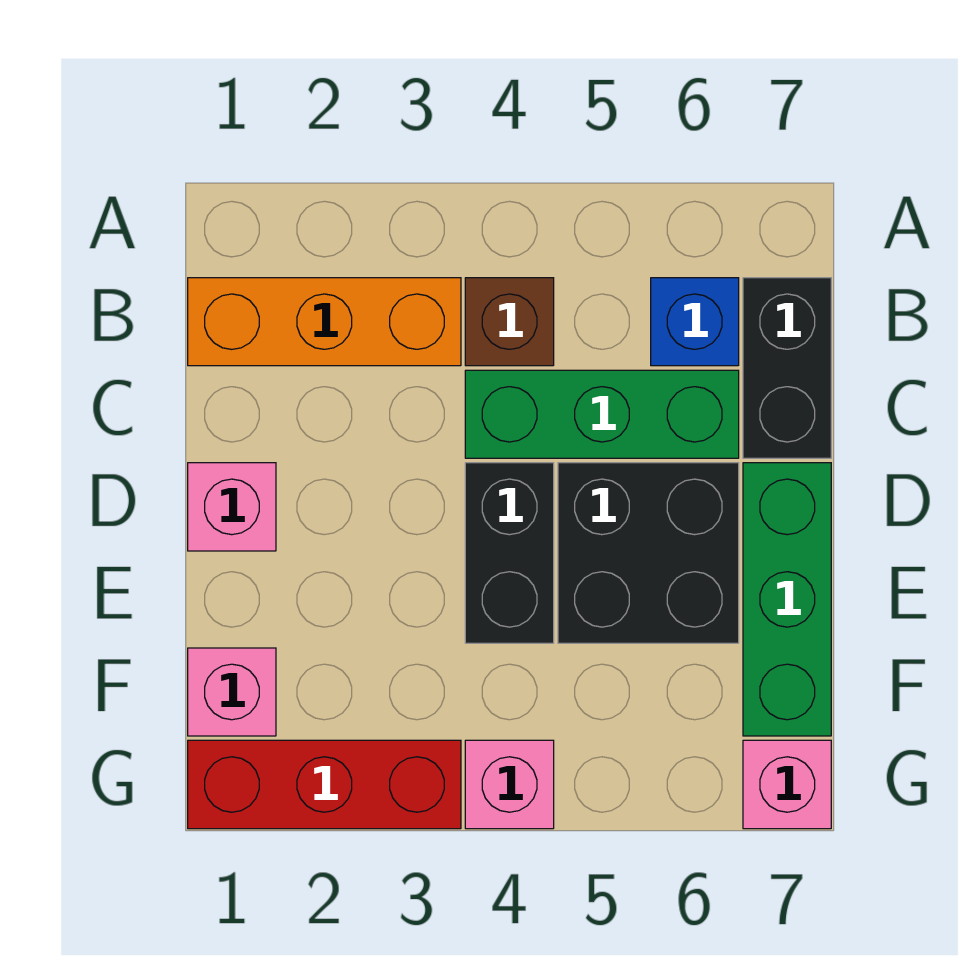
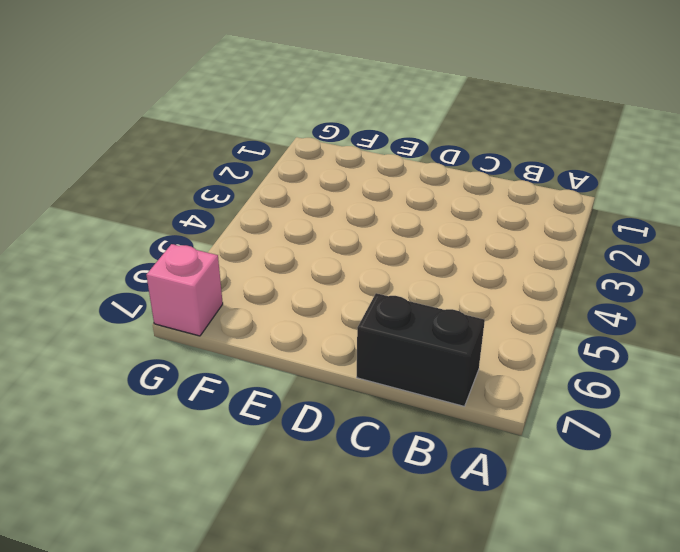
none -> orange 1x3 brick [188,278,461,366]
none -> brown 1x1 brick [465,278,554,366]
none -> blue 1x1 brick [651,278,739,366]

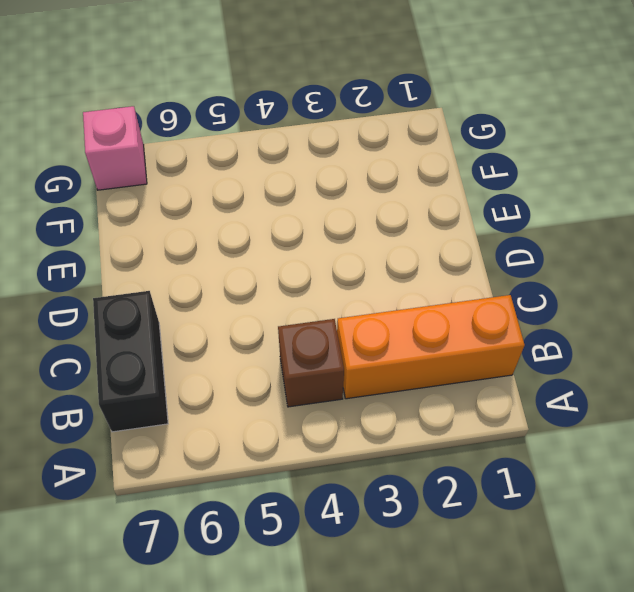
none -> blue 1x1 brick [651,278,739,366]
none -> green 1x3 brick [465,370,739,458]
none -> pink 1x1 brick [188,463,276,551]

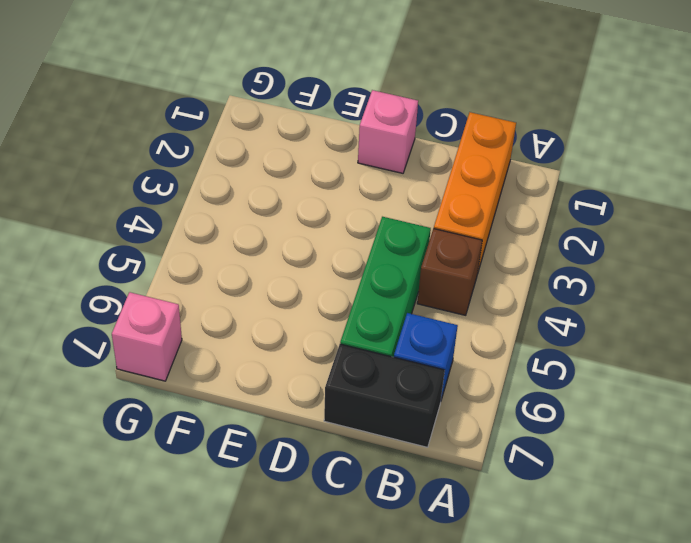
none -> black 1x2 brick [465,463,554,643]
none -> black 2x2 brick [558,463,739,643]
none -> green 1x3 brick [743,463,831,736]

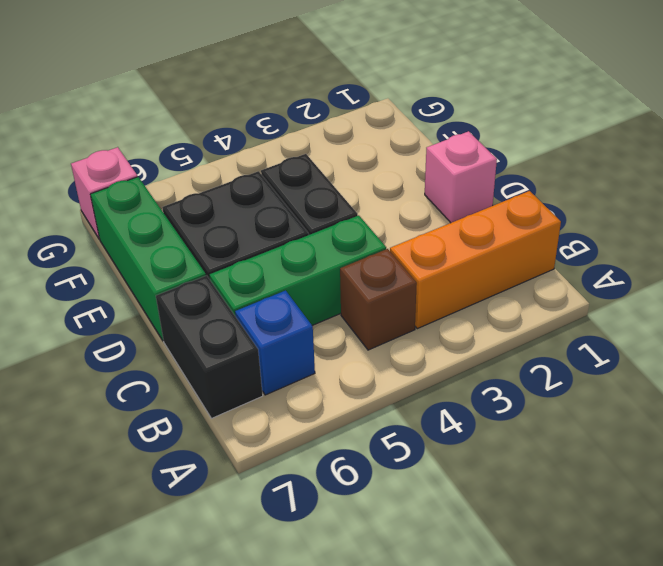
none -> pink 1x1 brick [188,648,276,736]
none -> red 1x3 brick [188,740,461,829]
none -> pink 1x1 brick [465,740,554,829]

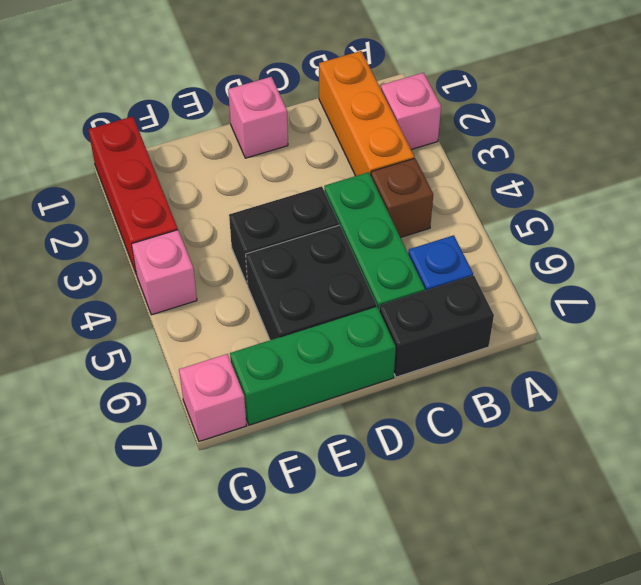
pink 1x1 brick [381,73,441,150] -> pink 1x1 brick moved to [188,648,276,736]

